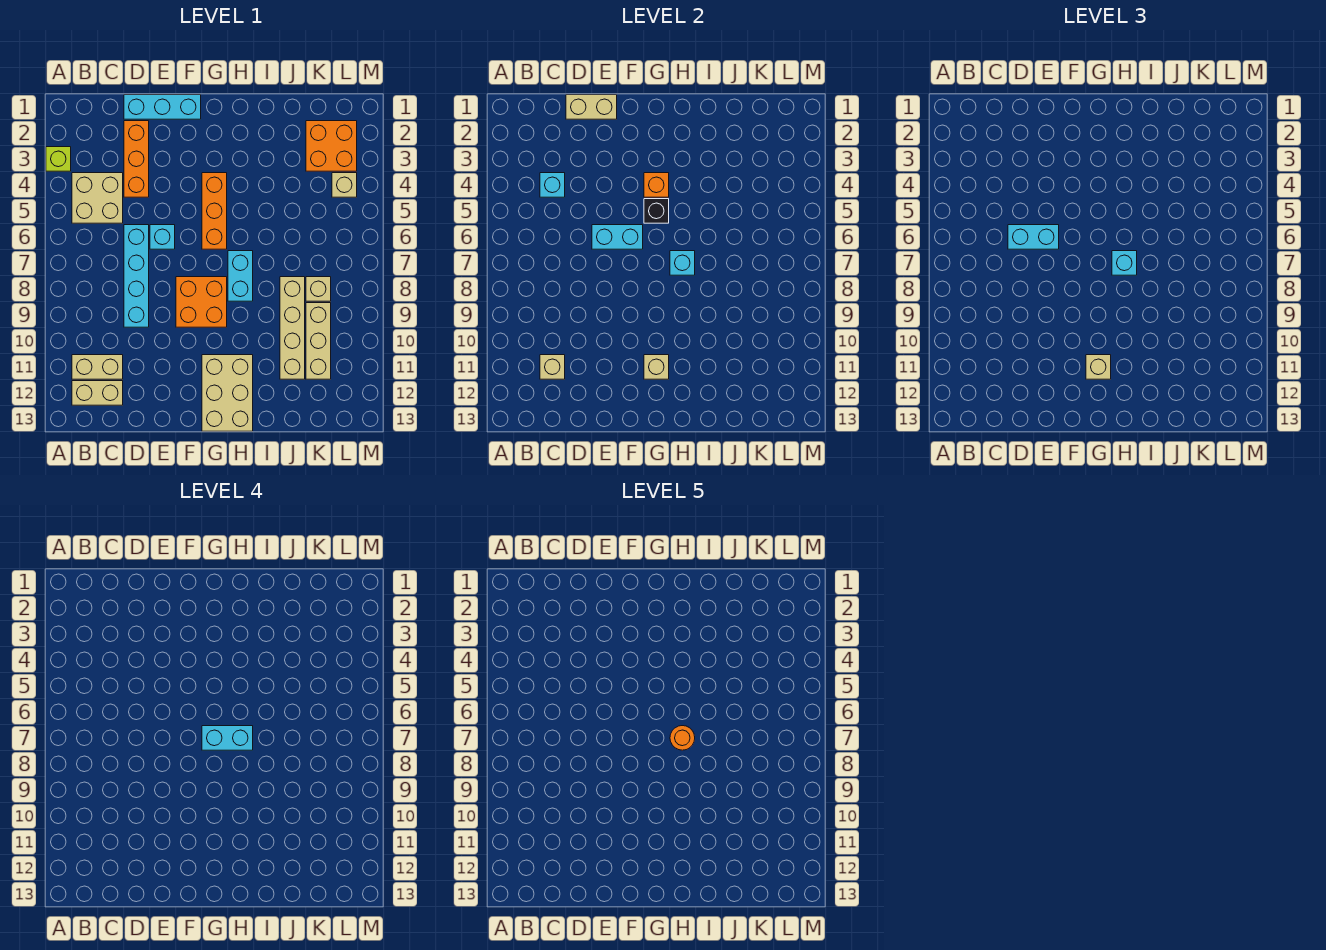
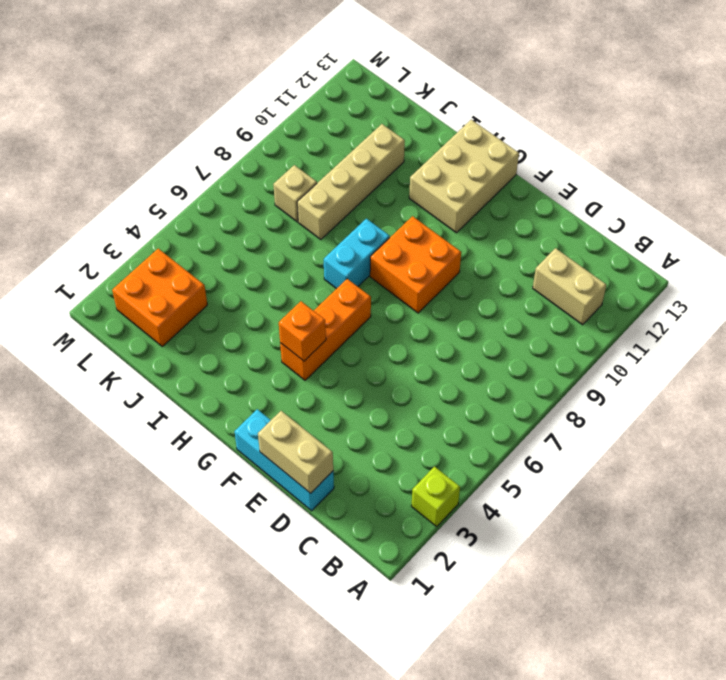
none -> tan 2x2 brick [72,173,123,223]
none -> tan 1x2 brick [72,381,123,405]
none -> orange 1x3 brick [124,121,149,197]
none -> cyan 1x4 brick [124,225,149,327]

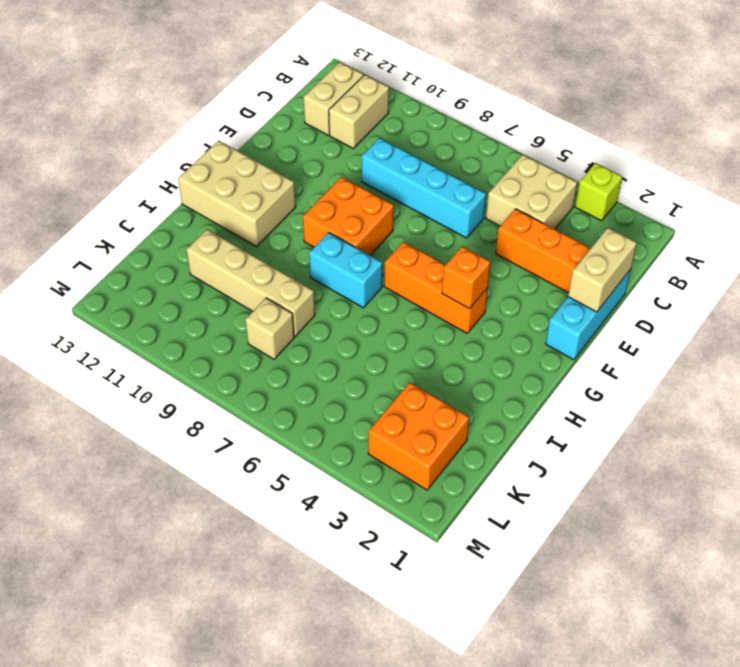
none -> cyan 1x1 brick [150,225,175,249]
none -> tan 1x3 brick [306,303,331,379]
none -> tan 1x1 brick [332,173,357,197]
none -> cyan 1x1 brick [540,173,565,197]

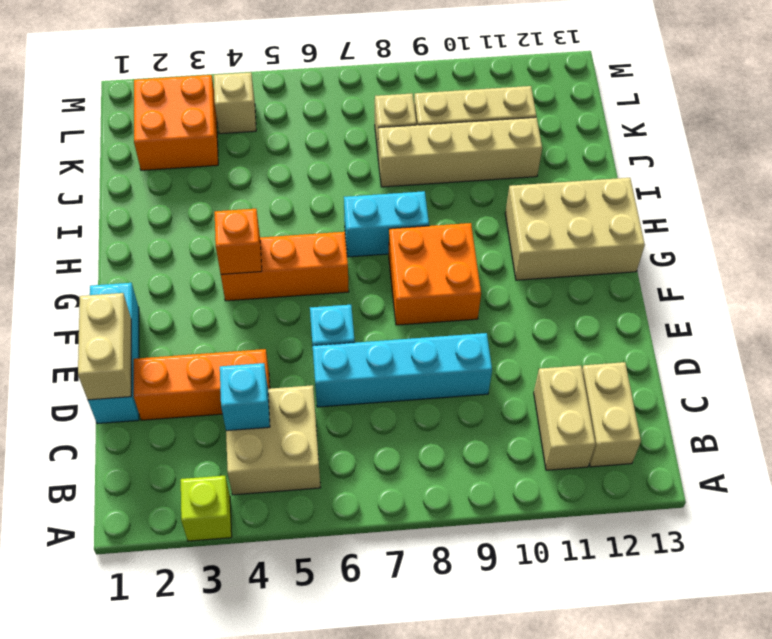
none -> tan 1x1 brick [540,355,565,379]
none -> cyan 1x2 brick [592,225,643,249]
none -> black 1x1 brick [644,199,669,223]
none -> tan 1x1 brick [644,355,669,379]

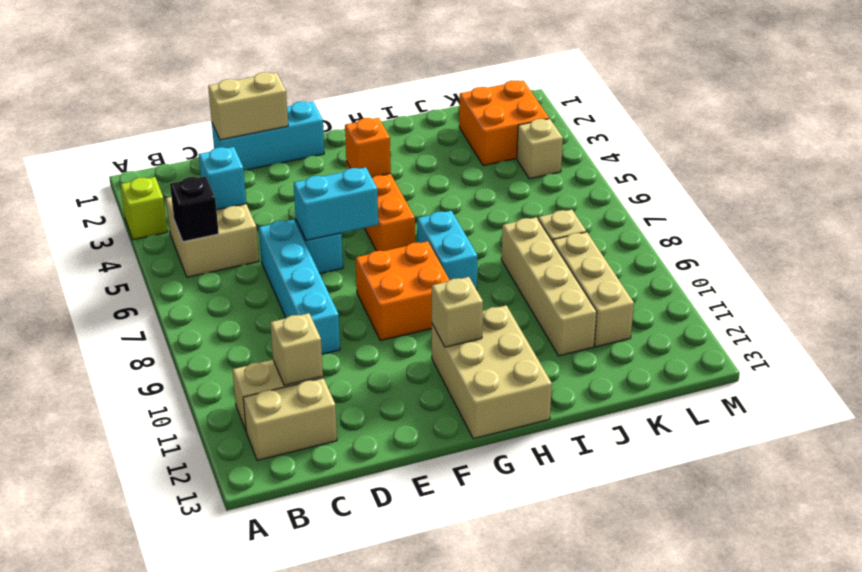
black 1x1 brick [170,176,219,242] -> black 1x1 brick moved to [644,199,669,223]
none -> orange 1x3 brick [124,121,149,197]
none -> cyan 1x1 brick [670,251,695,275]
none -> cyan 1x2 brick [1008,225,1059,249]
none -> tan 1x1 brick [1086,355,1111,379]

